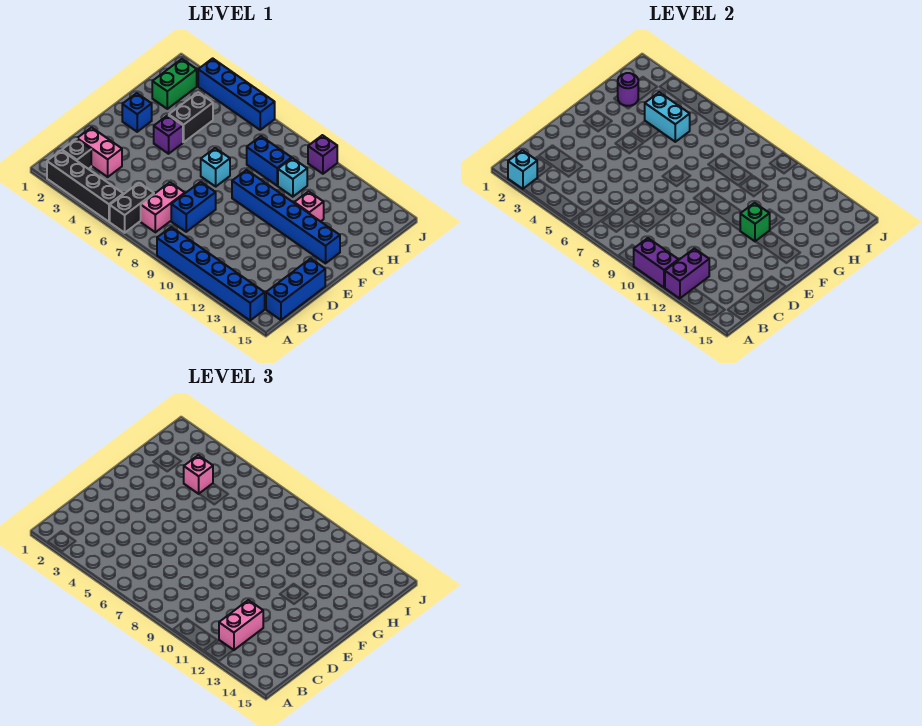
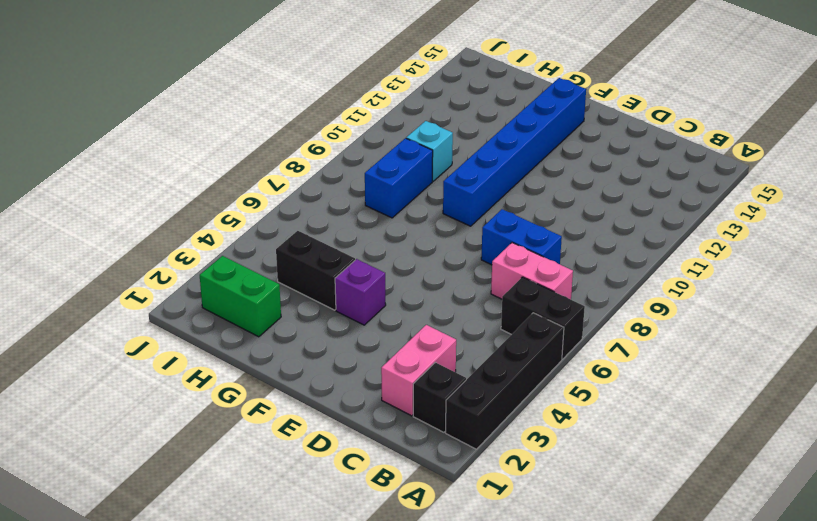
none -> blue 1x6 brick [157,227,265,320]
none -> blue 1x3 brick [266,259,325,320]
none -> blue 1x1 brick [122,93,152,132]

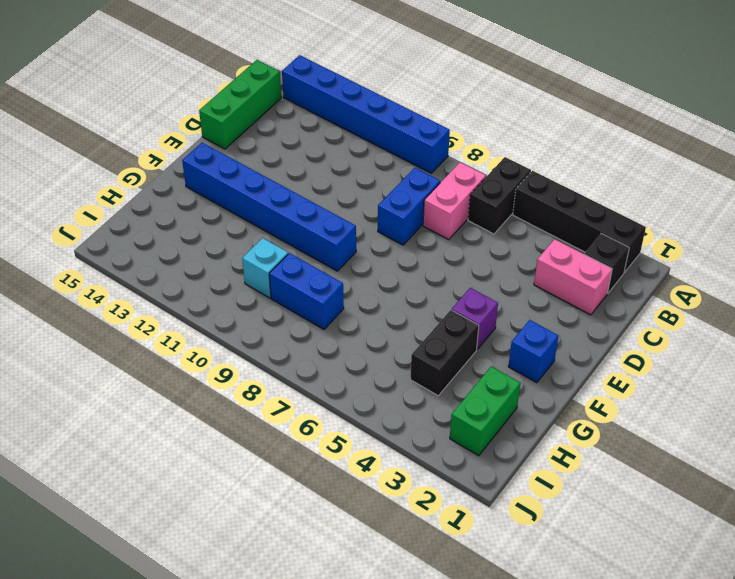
green 1x3 brick [199,60,281,149] -> blue 1x3 brick [266,259,325,320]
none -> cyan 1x1 brick [201,148,230,186]
none -> pink 1x1 brick [294,191,324,221]
none -> blue 1x4 brick [198,58,275,130]

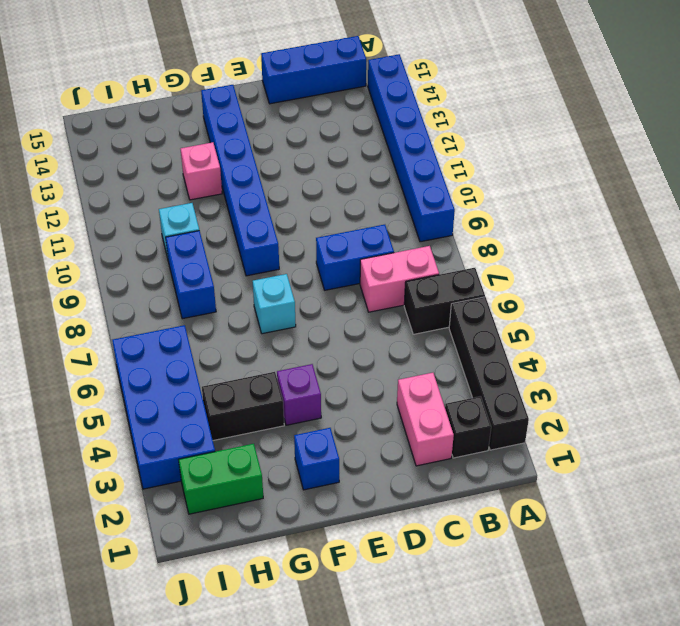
blue 2x4 brick [112,325,215,489] -> blue 1x4 brick [198,58,275,130]
none -> purple 1x1 brick [308,135,337,174]
none -> cyan 1x1 brick [508,150,537,189]
none -> purple 1x2 brick [634,238,678,288]

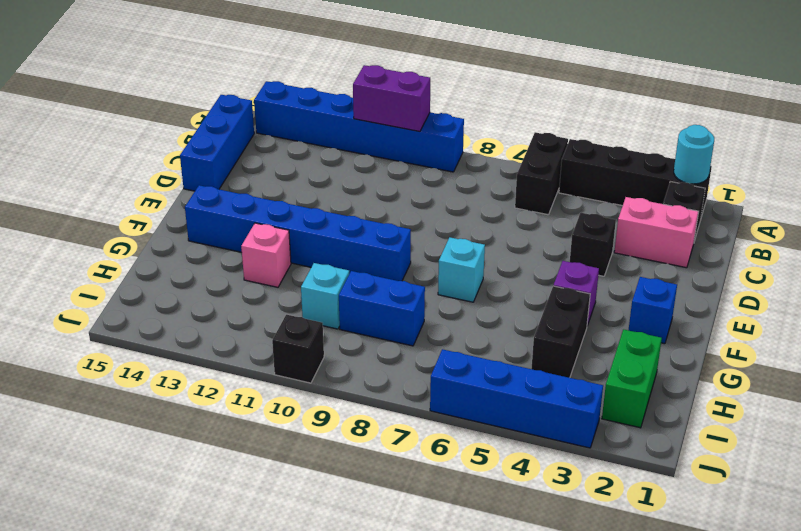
cyan 1x1 round brick [674,125,714,184] -> cyan 1x1 brick [508,150,537,189]
black 1x1 brick [570,213,616,276] -> none
black 1x1 brick [272,315,324,383] -> purple 1x1 brick [308,135,337,174]
none -> pink 1x2 brick [141,182,185,232]
none -> blue 1x2 brick [171,182,216,232]
none -> purple 1x2 brick [665,248,709,299]

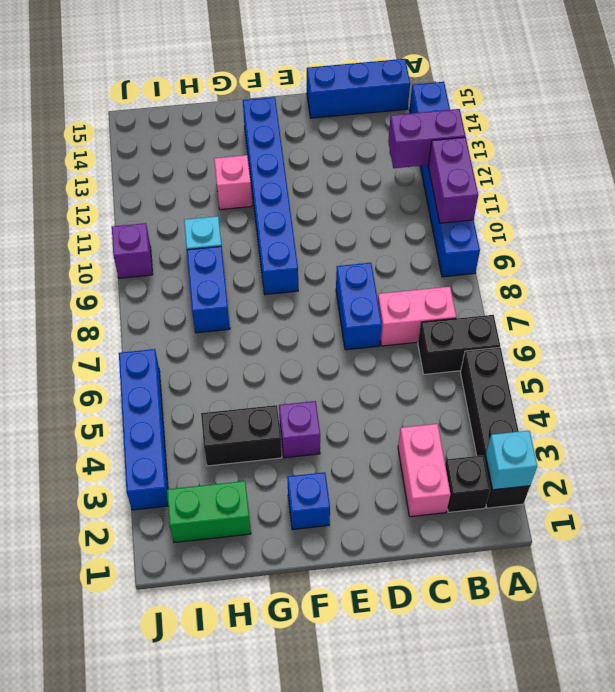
blue 1x2 brick [336,263,382,350] -> blue 1x2 brick turned to [171,182,216,232]
none -> cyan 1x1 brick [201,148,230,186]
none -> green 1x1 brick [740,203,770,241]
none -> purple 1x1 round brick [618,73,638,106]

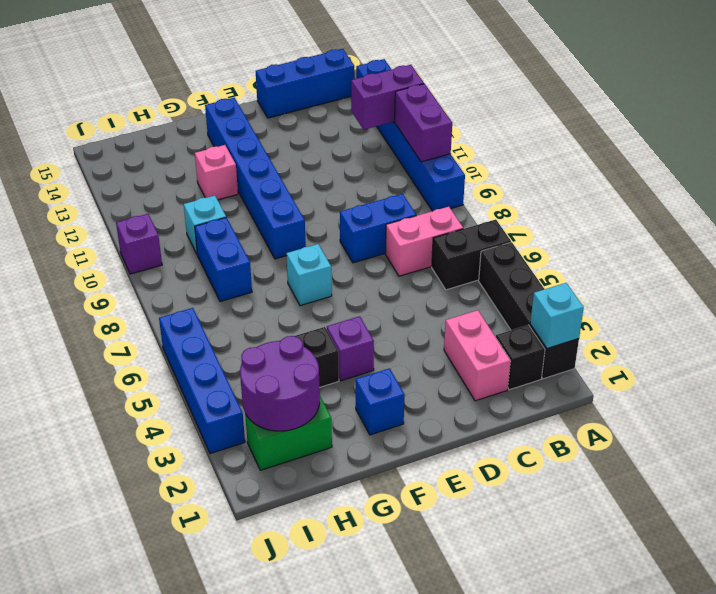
purple 2x2 round brick [240,336,320,431] -> purple 1x1 round brick [618,73,638,106]
none -> green 1x1 brick [740,203,770,241]
none -> cyan 1x2 brick [645,92,690,142]
none -> pink 1x2 brick [219,600,263,650]

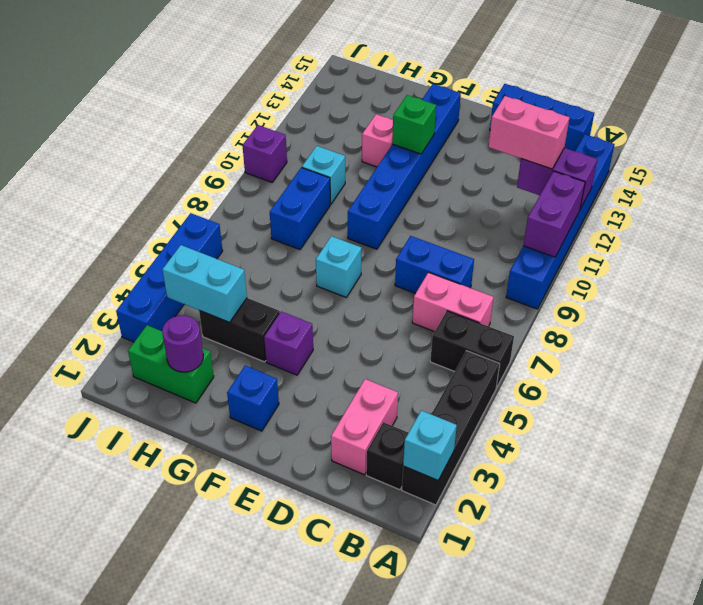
cyan 1x2 brick [162,245,247,322] -> cyan 1x2 brick turned to [645,92,690,142]
none -> pink 1x1 brick [184,455,213,494]

